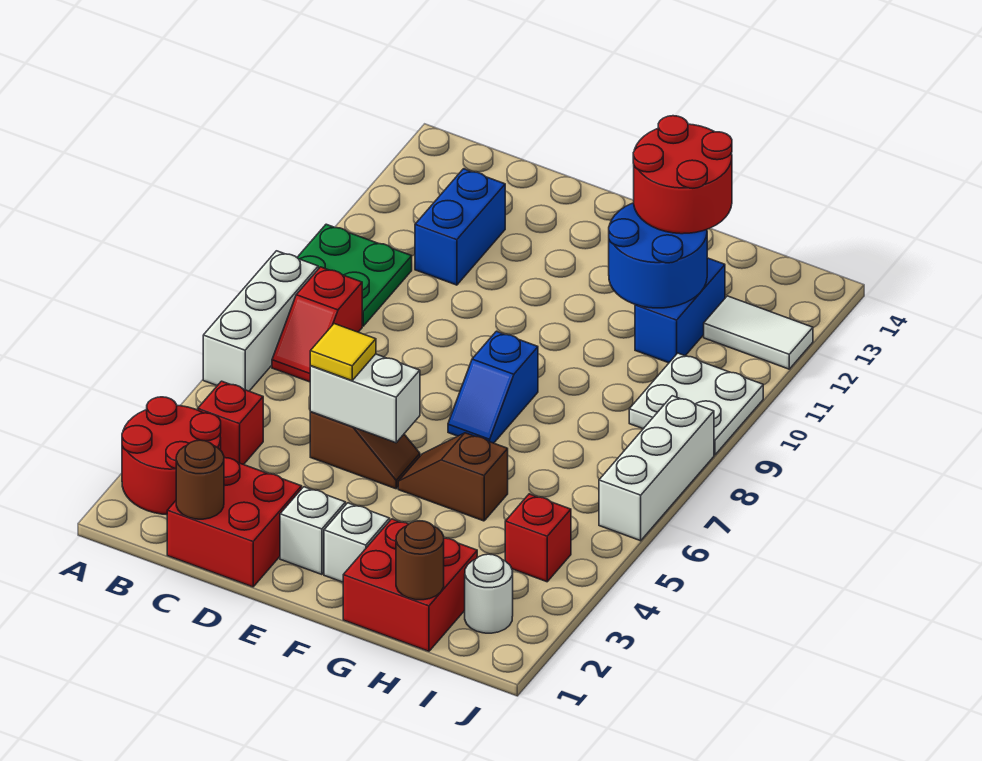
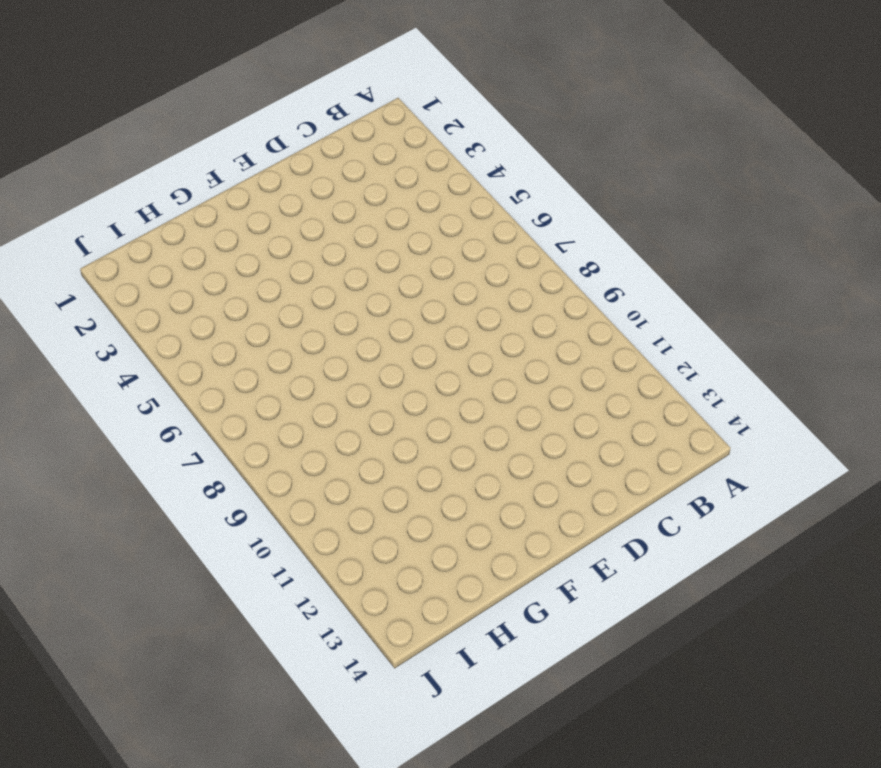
none -> red 2x2 round brick [122,397,221,515]
none -> white 1x3 brick [203,251,318,391]
none -> green 2x2 plate [297,224,412,326]

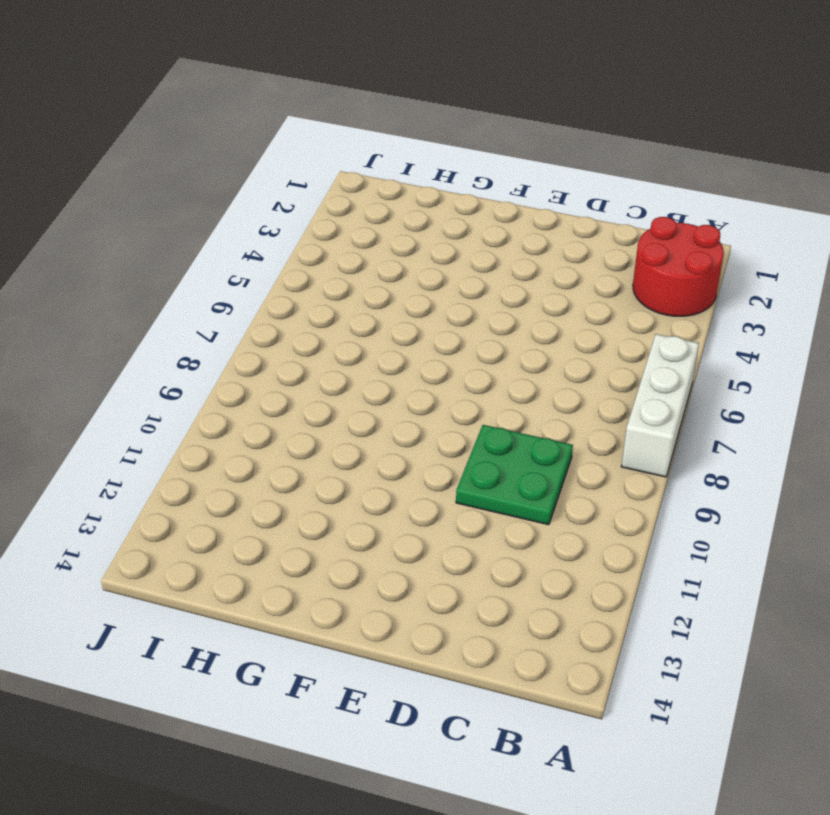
green 2x2 plate [456,425,573,525] -> green 2x2 plate moved to [297,224,412,326]
none -> red 1x1 brick [198,381,263,465]
none -> red 1x2 slope [272,267,362,382]
none -> red 2x2 brick [167,458,302,587]

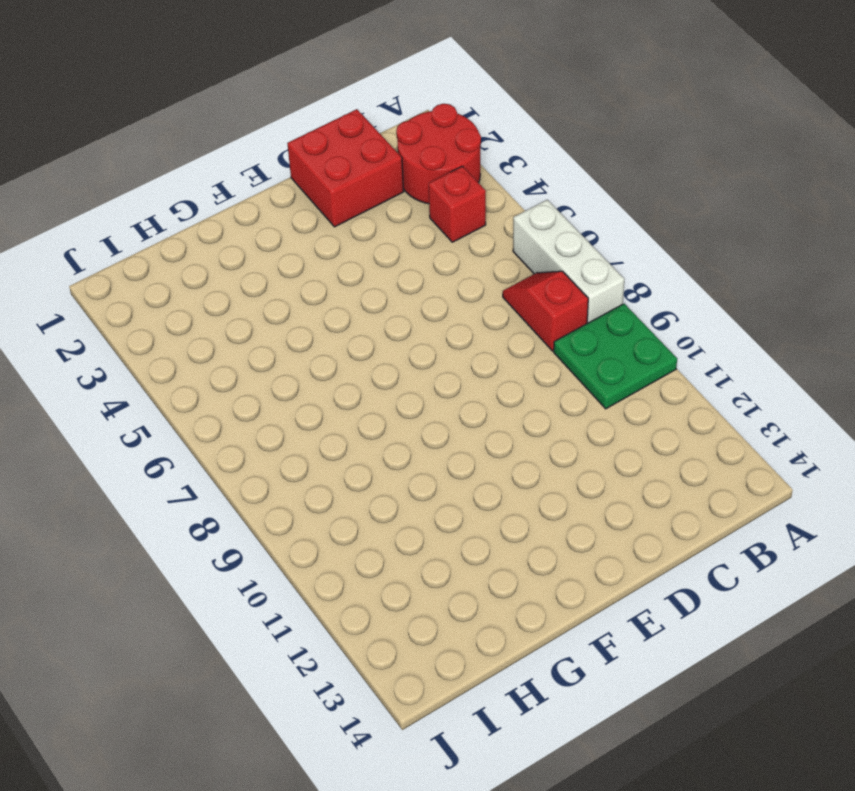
none -> blue 1x2 brick [415,169,505,285]
none -> brown 1x2 slope [310,412,420,489]
none -> white 1x1 brick [280,487,346,575]

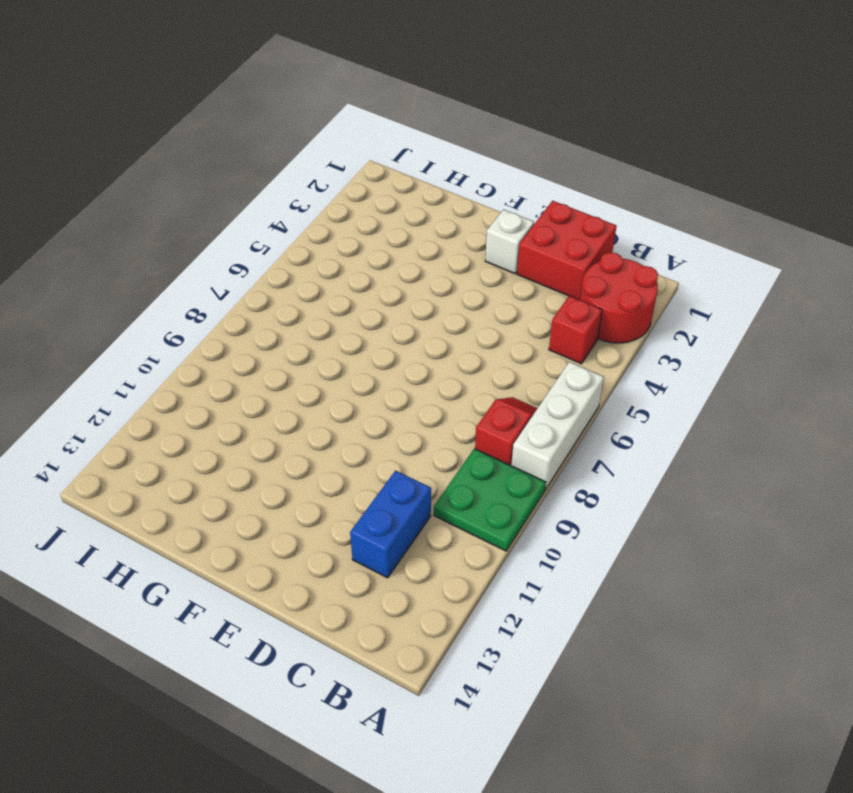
none -> brown 1x2 slope [310,412,420,489]
none -> white 1x1 brick [324,503,390,582]
none -> brown 1x2 slope [398,433,508,521]

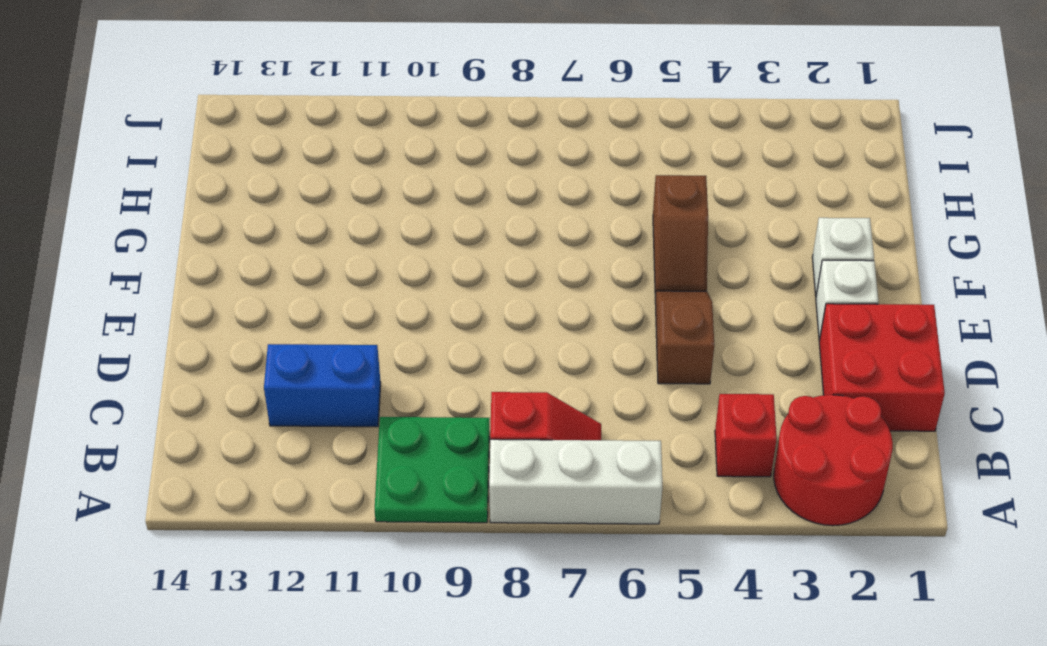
none -> blue 1x2 slope [448,331,538,443]
none -> red 2x2 brick [343,519,477,651]
none -> blue 1x2 brick [635,258,725,363]

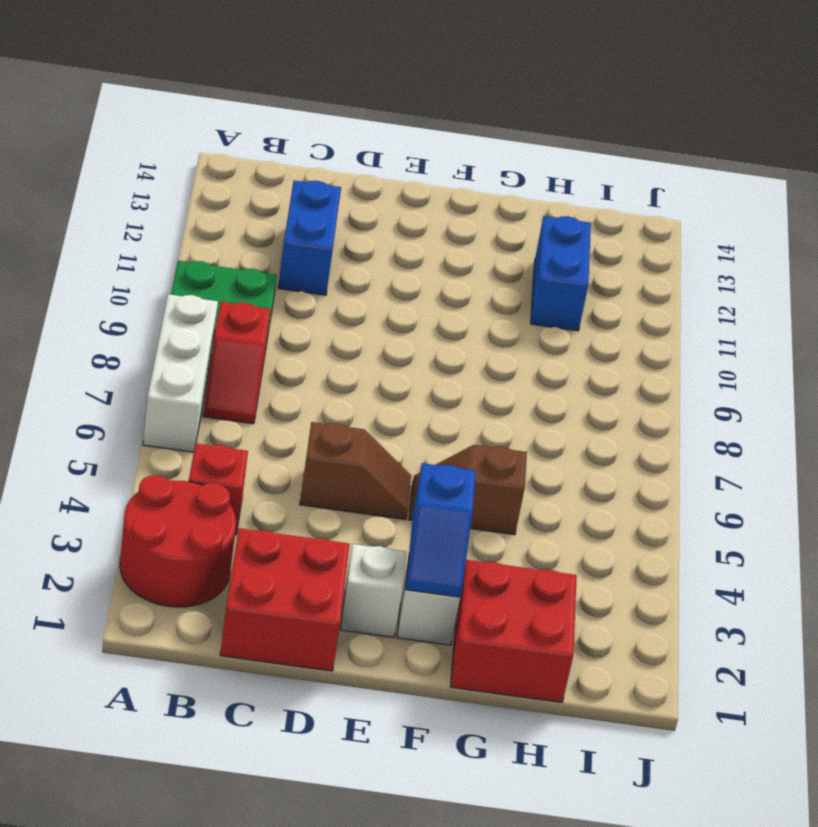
blue 1x2 slope [406,463,476,597] -> blue 1x2 slope moved to [448,331,538,443]
none -> white 1x1 round brick [465,554,513,633]
none -> red 1x1 brick [505,494,571,582]
none -> white 2x2 plate [629,353,763,455]

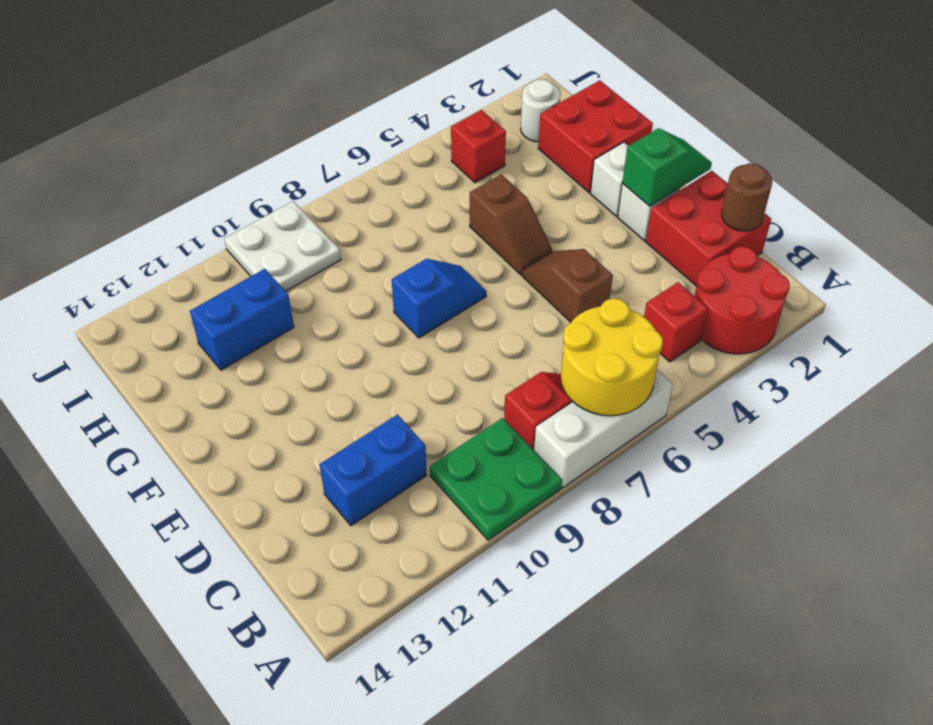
yellow 2x2 round brick [561,298,663,416] -> none
green 1x2 slope [622,128,712,206] -> none
none -> white 1x2 tile [704,296,813,369]
none -> white 1x3 brick [599,396,714,541]
none -> white 1x2 brick [310,354,420,443]

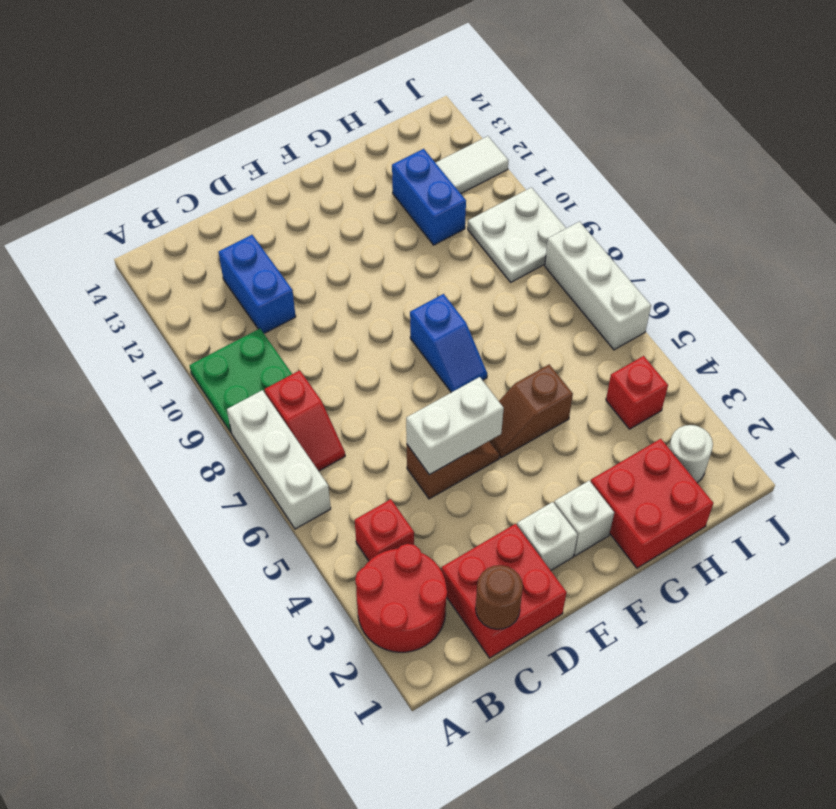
none -> blue 2x2 round brick [609,203,707,308]
none -> brown 1x1 round brick [396,521,444,600]
none -> yellow 1x1 tile [310,324,376,381]

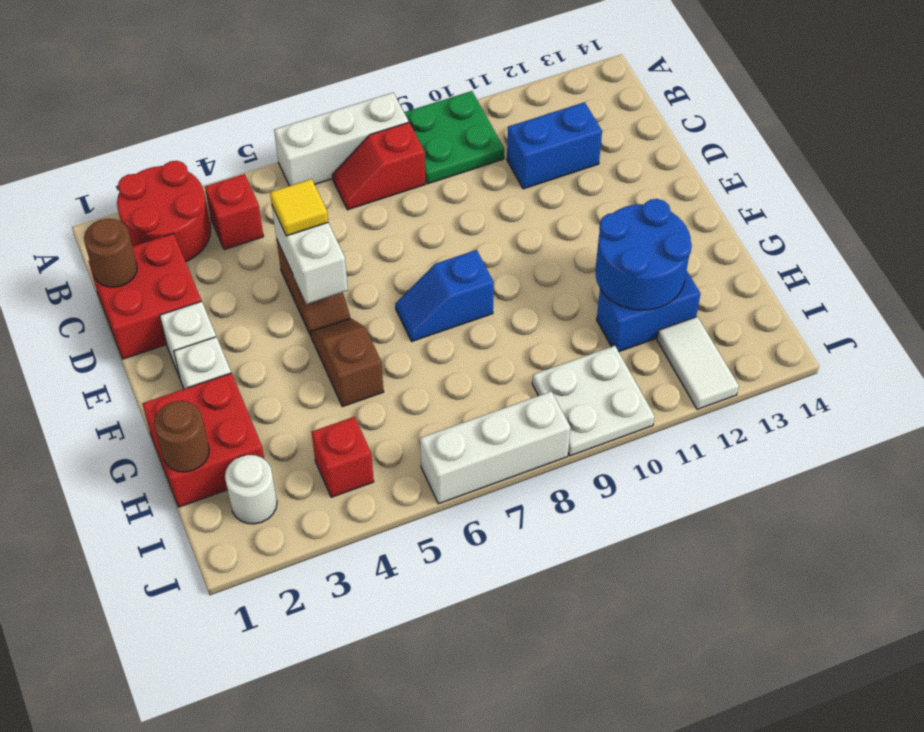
none -> red 2x2 round brick [633,116,732,234]

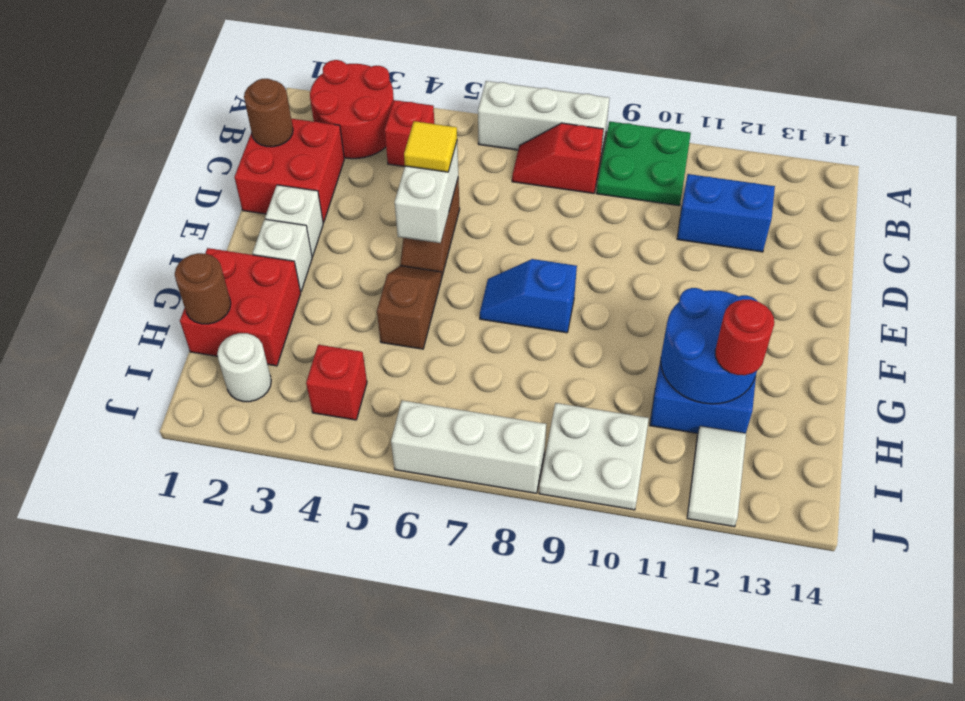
red 1x1 round brick [715,300,774,375] -> red 2x2 round brick [633,116,732,234]

